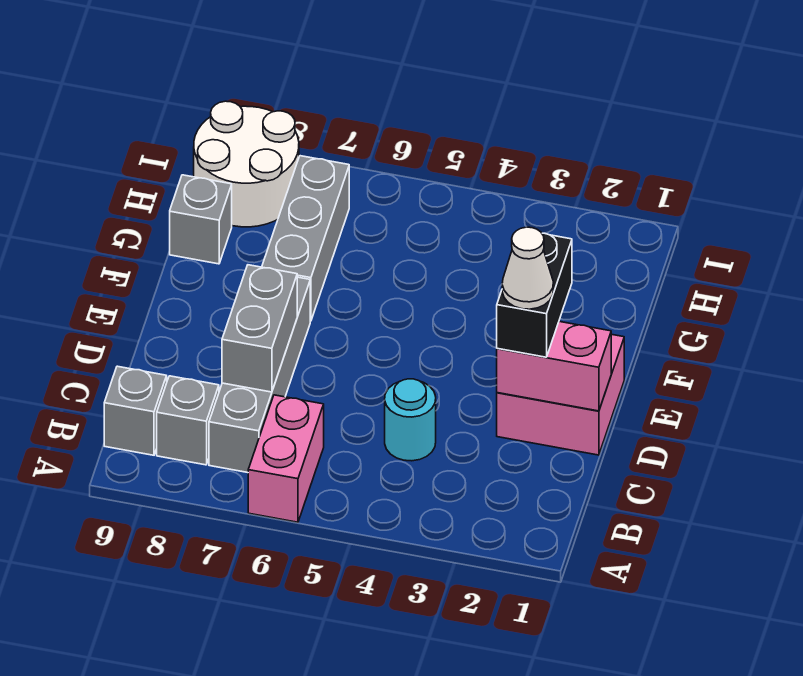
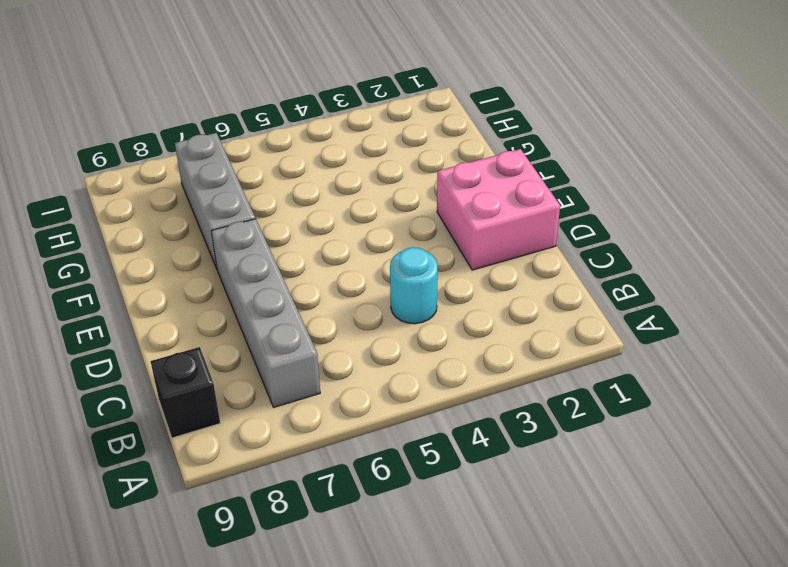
black 1x1 brick [150,347,220,438] -> grey 1x1 brick [104,366,167,455]
none -> pink 1x2 brick [248,395,324,522]
none -> grey 1x1 brick [157,376,219,465]
none -> grey 1x1 brick [170,175,232,264]

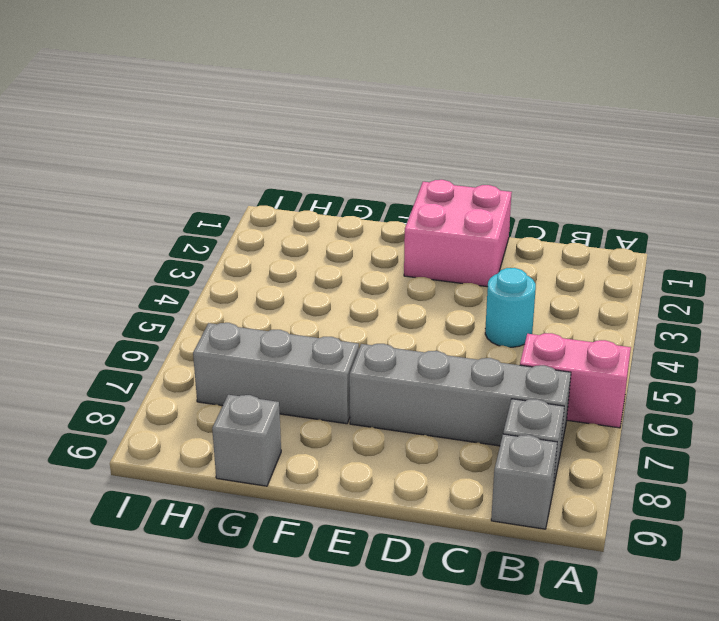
none -> white 2x2 round brick [194,101,299,227]
none -> grey 1x2 brick [222,265,297,392]
none -> pink 1x2 brick [497,322,611,411]

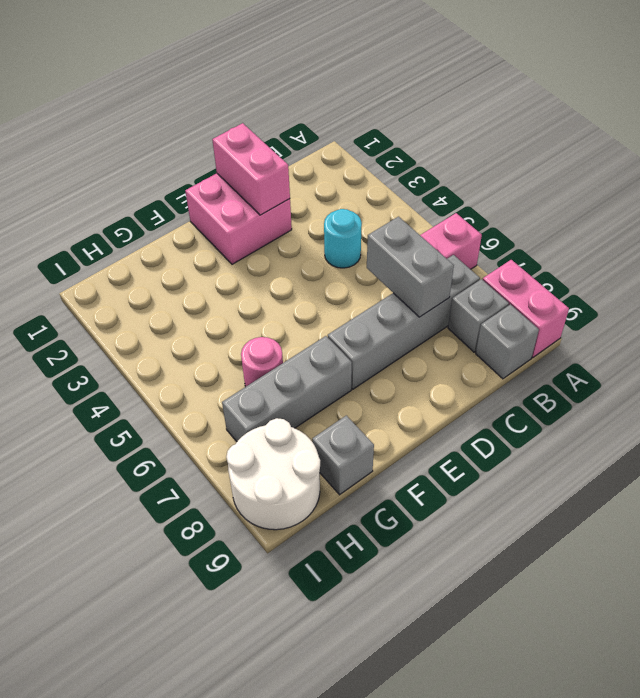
pink 1x2 brick [483,260,569,358] -> none
grey 1x2 brick [367,217,454,317] -> grey 1x2 brick turned to [222,265,297,392]
pink 1x1 round brick [241,337,283,387] -> none
none -> black 1x2 brick [497,233,572,357]
none -> white 1x1 cone [502,227,554,309]

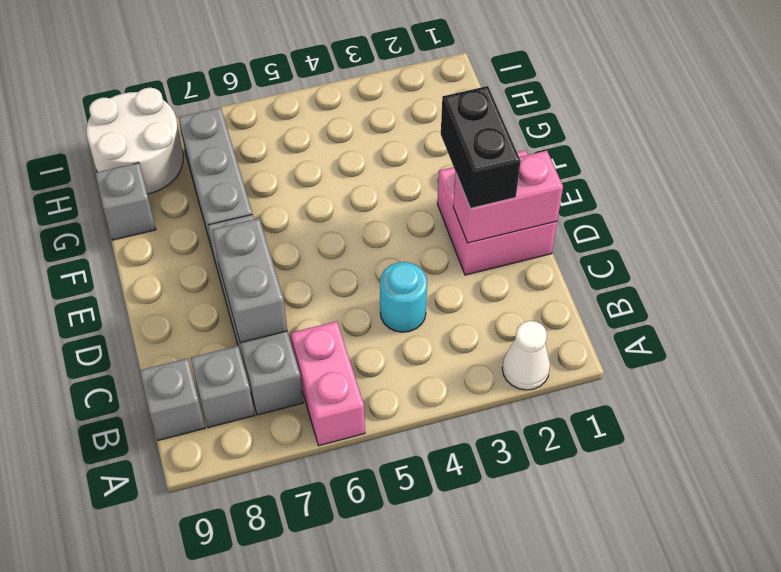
white 1x1 cone [502,321,550,390] -> white 1x1 cone moved to [502,227,554,309]

